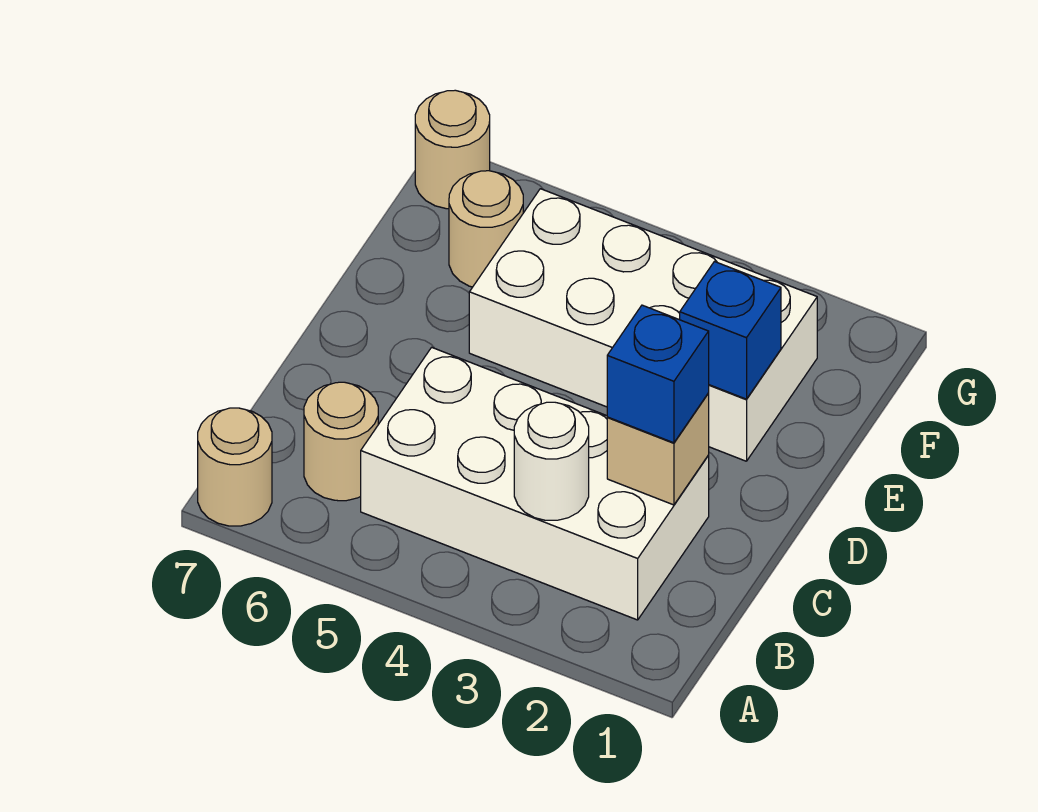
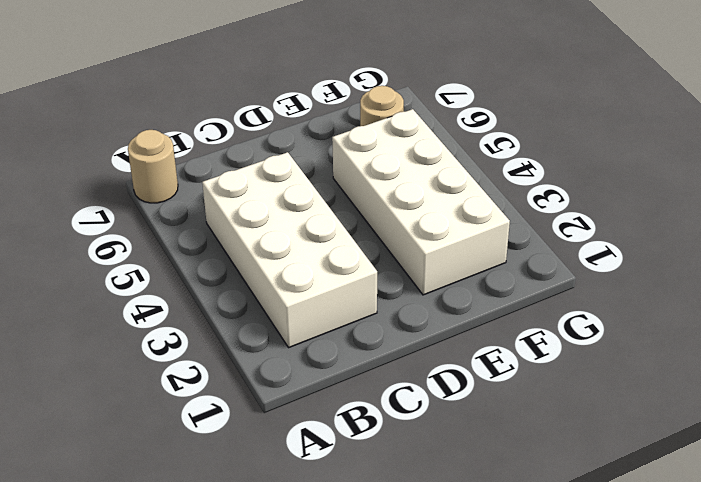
none -> tan 1x1 round brick [304,382,378,501]
none -> tan 1x1 round brick [415,90,490,209]

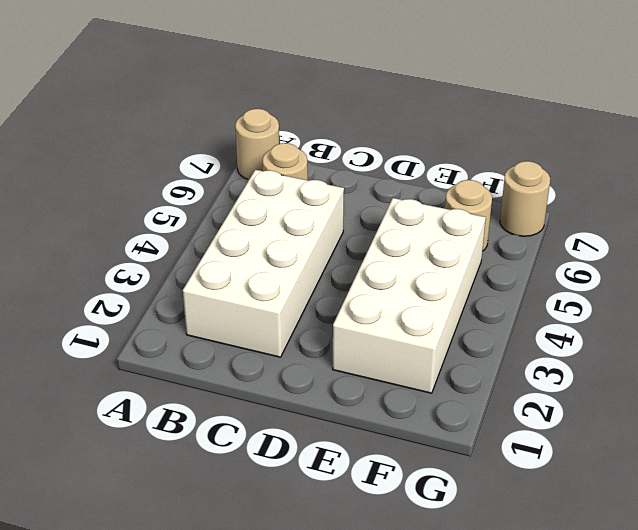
none -> white 1x1 round brick [514,402,589,520]
none -> tan 1x1 brick [607,394,709,505]

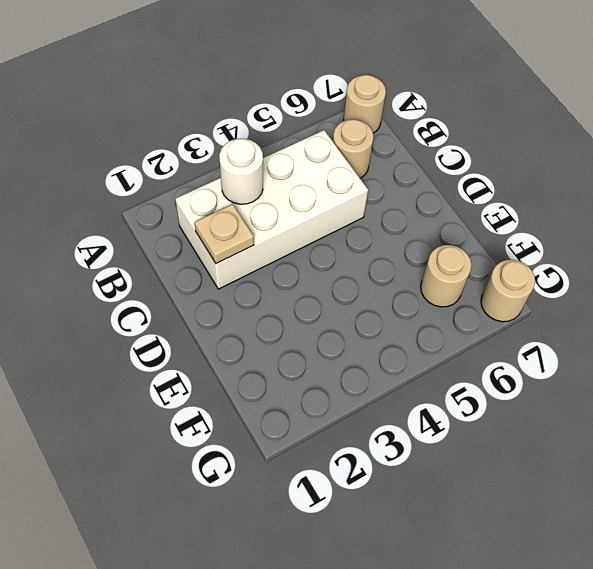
tan 1x1 plate [195,204,254,263] -> tan 1x1 brick [607,394,709,505]
none -> white 2x4 brick [469,189,817,461]
none -> blue 1x1 brick [680,262,781,399]

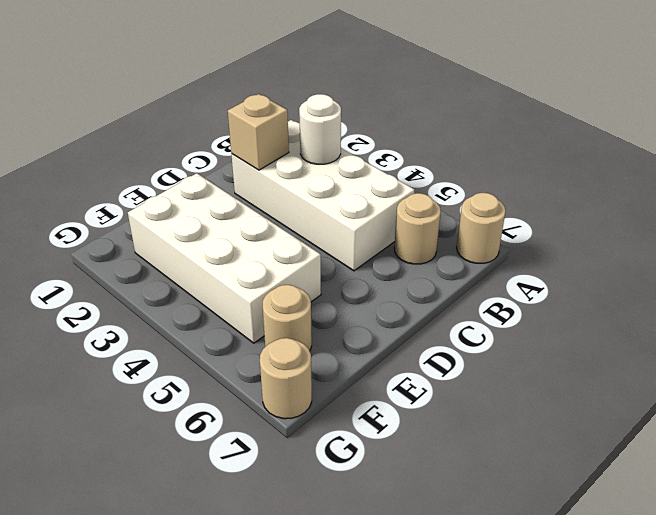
none -> blue 1x1 brick [680,262,781,399]
none -> blue 1x1 brick [607,305,709,443]

